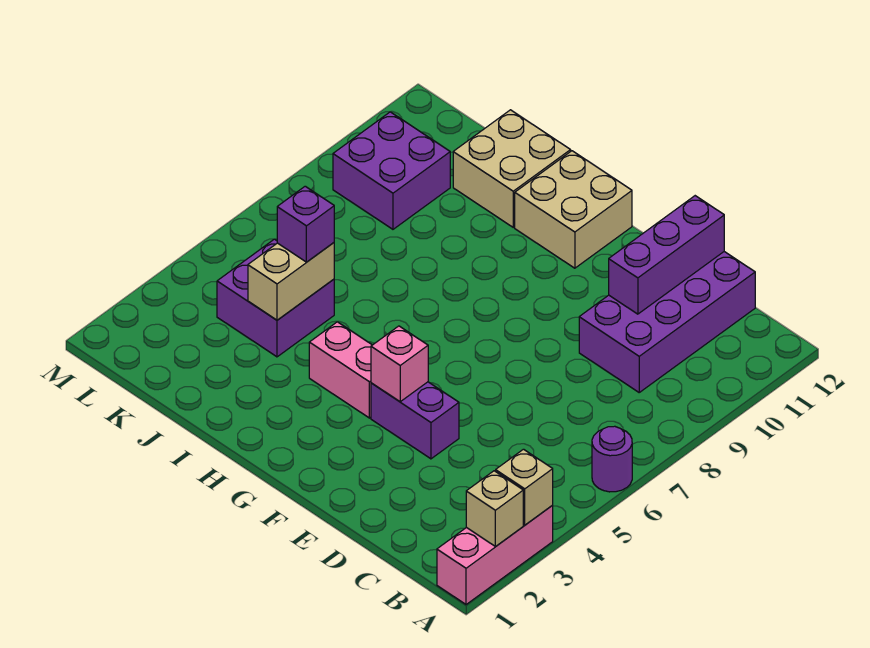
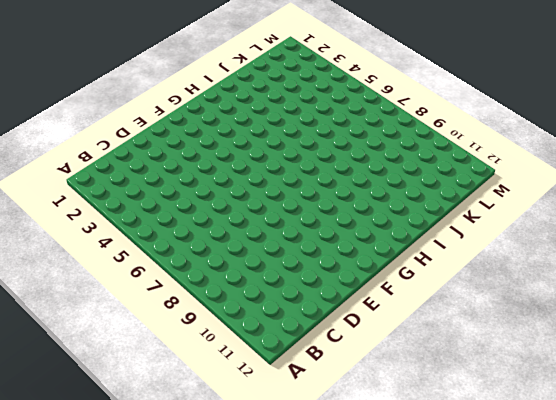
none -> pink 1x3 brick [437,505,553,605]
none -> purple 1x1 round brick [592,426,632,492]
none -> purple 2x4 brick [579,252,755,392]

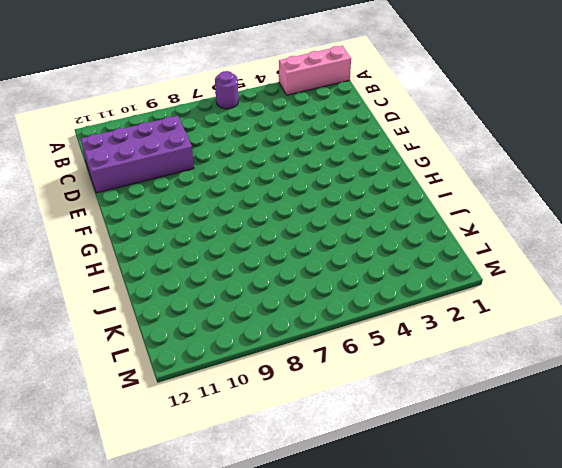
none -> purple 1x2 brick [371,382,459,459]
none -> pink 1x2 brick [309,322,372,418]
none -> tan 2x2 brick [515,151,632,268]

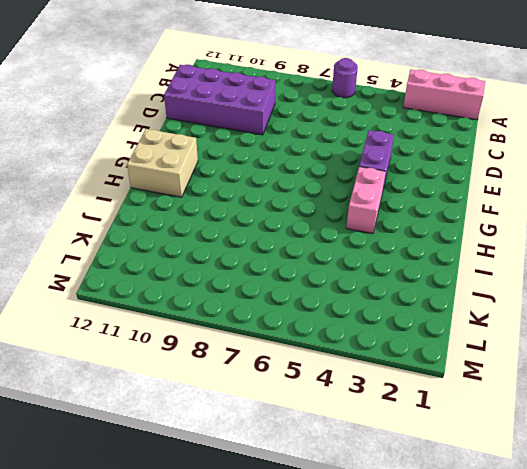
none -> tan 2x2 brick [453,110,571,227]
none -> purple 2x2 brick [217,239,334,357]
none -> purple 2x2 brick [333,112,450,229]

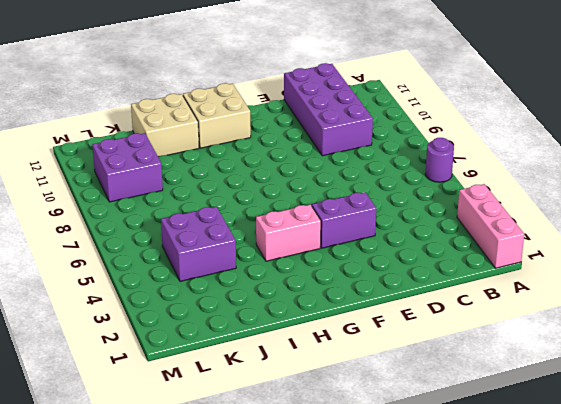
none -> tan 1x1 brick [466,471,523,546]
none -> tan 1x1 brick [496,449,553,525]
none -> purple 1x3 brick [609,196,724,314]

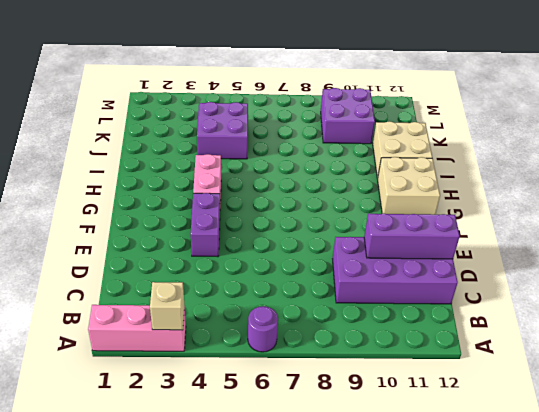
none -> tan 1x1 brick [466,471,523,546]
none -> pink 1x1 brick [371,326,428,402]
none -> tan 1x2 brick [248,243,334,320]

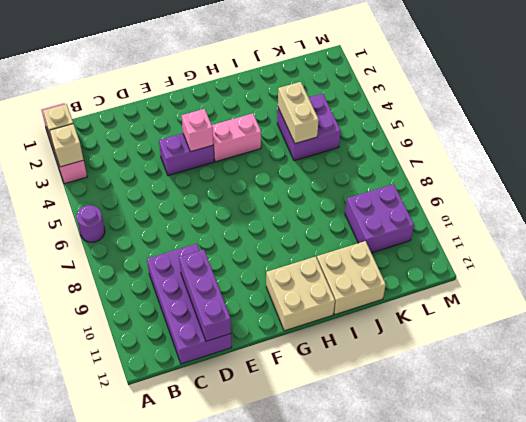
none -> purple 1x1 brick [277,186,334,262]

